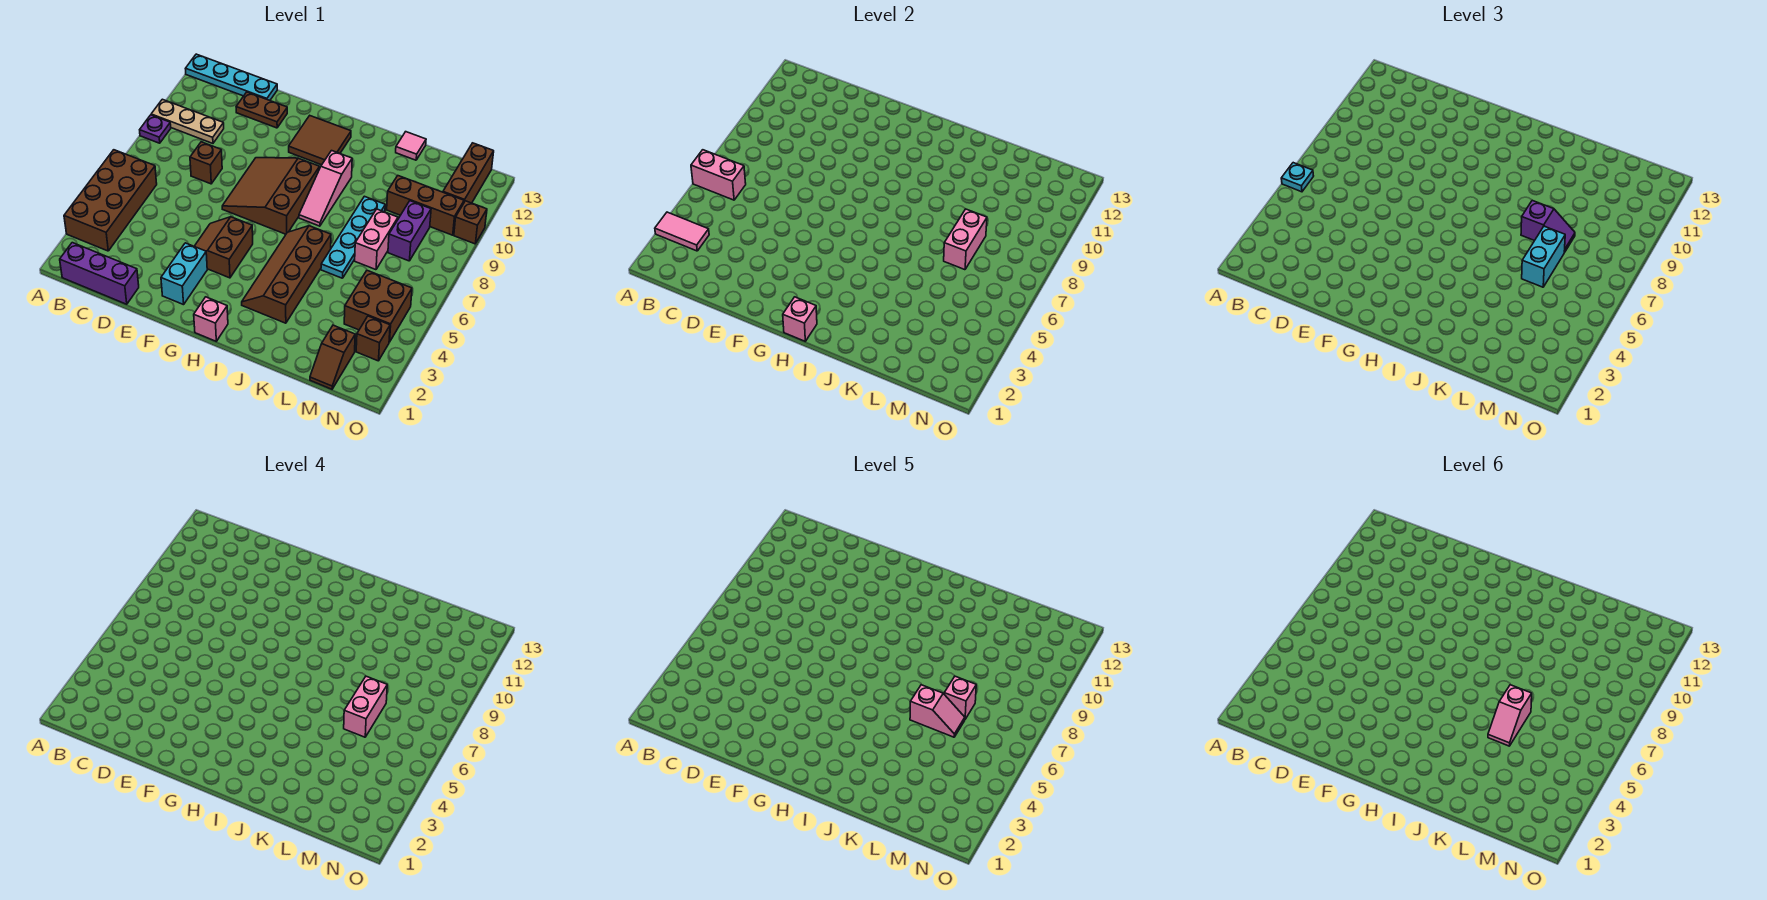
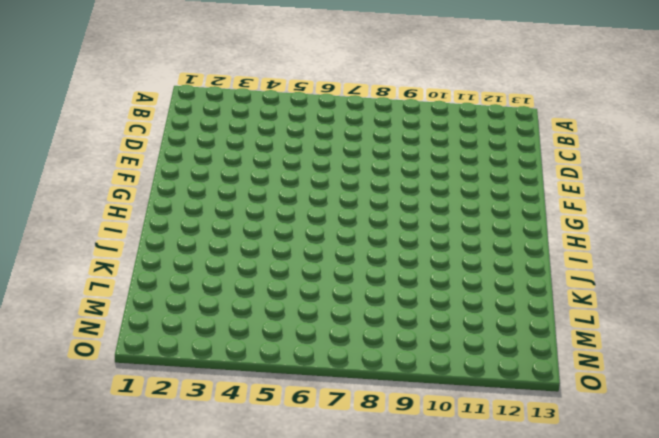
none -> brown 2x4 brick [64,150,157,251]
none -> purple 1x1 plate [140,115,171,143]
none -> tan 1x3 plate [151,99,224,143]
none -> cyan 1x4 plate [185,54,277,100]

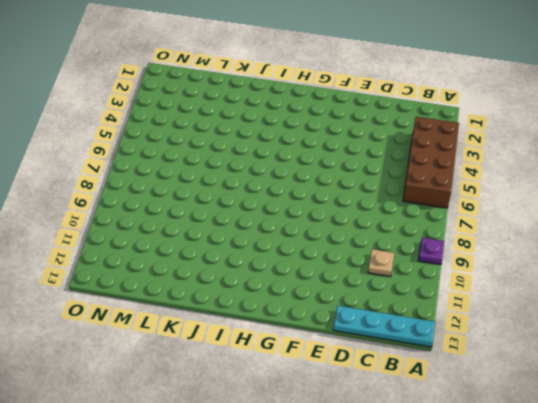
tan 1x1 plate [368,249,394,276] -> tan 1x3 plate [151,99,224,143]
none -> purple 1x3 brick [60,243,139,304]
none -> brown 1x1 brick [190,142,222,184]
none -> brown 1x2 plate [236,92,287,128]
none -> cyan 1x2 brick [161,243,207,305]

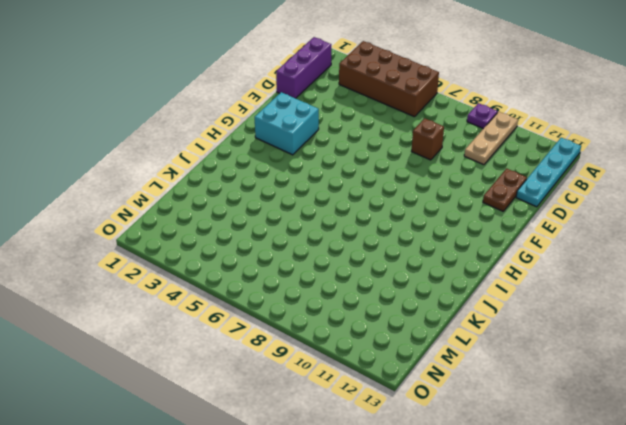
cyan 2x2 brick [255,92,319,155] -> cyan 1x2 brick [161,243,207,305]
none -> brown 2x2 slope [194,217,253,278]
none -> brown 3x3 slope [222,158,319,234]
none -> brown 2x2 tile [289,116,351,165]
none -> pink 1x1 brick [194,297,228,341]

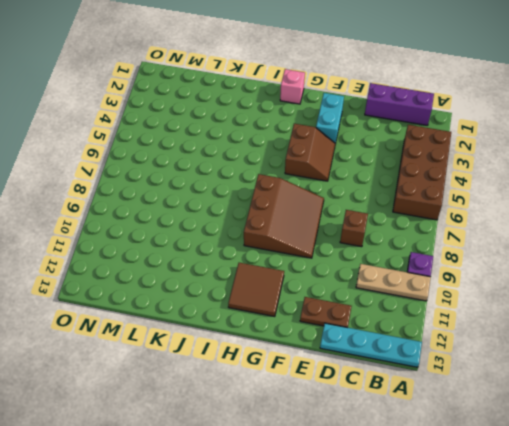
none -> brown 2x4 slope [242,226,331,323]
none -> pink 1x3 slope [299,151,352,226]
none -> cyan 1x4 plate [321,196,385,278]
none -> pink 1x1 tile [396,132,426,160]

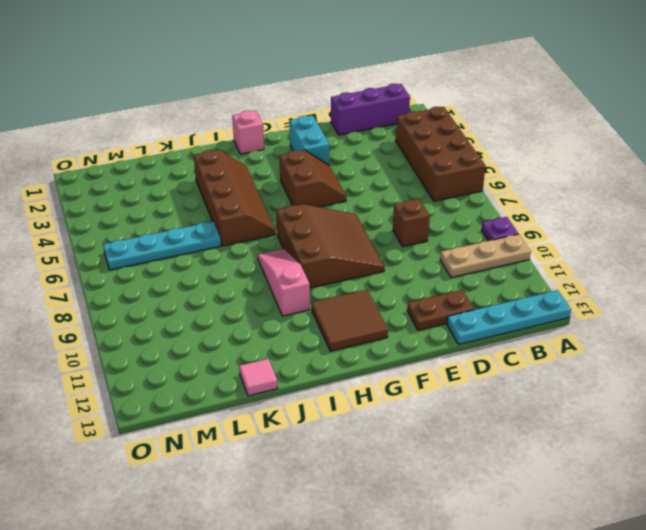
cyan 1x4 plate [103,222,221,270] -> cyan 1x4 plate turned to [321,196,385,278]
none -> pink 1x2 brick [355,209,398,270]
none -> brown 1x3 brick [387,176,464,235]
none -> brown 1x2 slope [310,325,355,389]
none -> brown 2x2 brick [344,271,412,342]

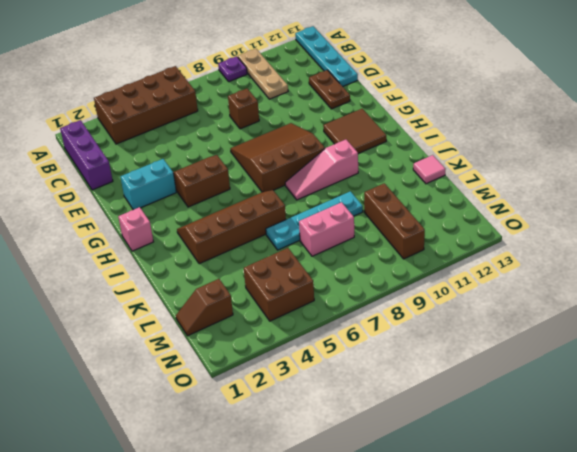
none -> purple 1x2 brick [388,201,431,261]
none -> brown 1x1 brick [356,316,390,361]
none -> brown 1x3 brick [443,143,494,203]
none -> brown 1x1 brick [454,201,487,244]

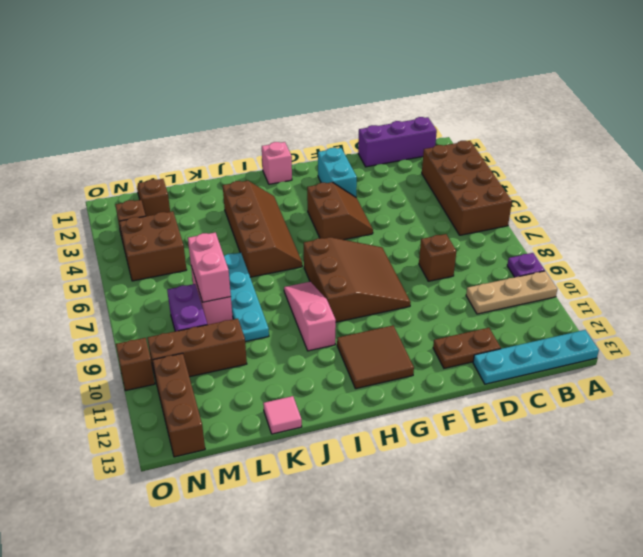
none -> pink 1x2 tile [655,212,709,251]
none -> pink 1x2 brick [691,150,746,200]
none -> pink 1x1 brick [783,297,817,341]
none -> cyan 1x1 plate [1281,163,1313,192]

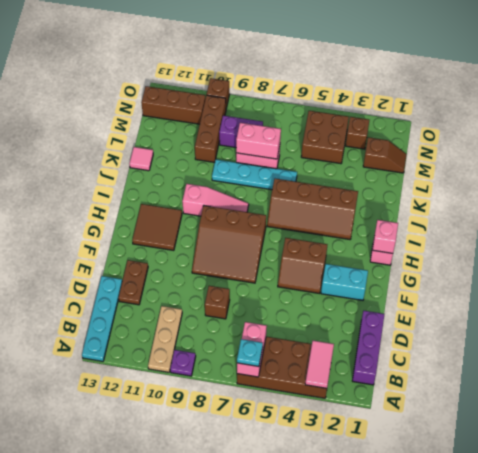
none -> purple 1x2 slope [1521,200,1575,252]
none -> cyan 1x2 brick [1522,226,1565,287]
none -> pink 1x2 brick [344,676,387,737]
none -> pink 1x2 slope [910,685,965,737]

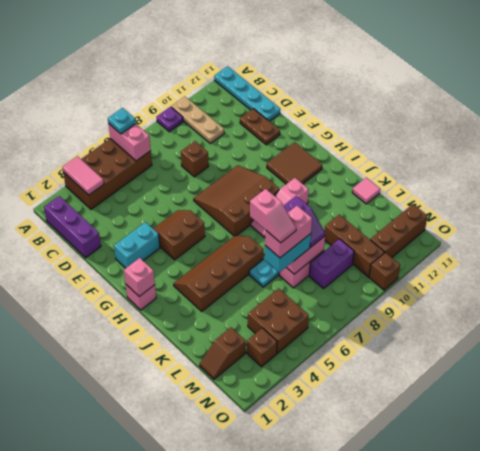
none -> pink 1x1 brick [944,676,976,719]
none -> pink 1x2 slope [1488,685,1532,746]

